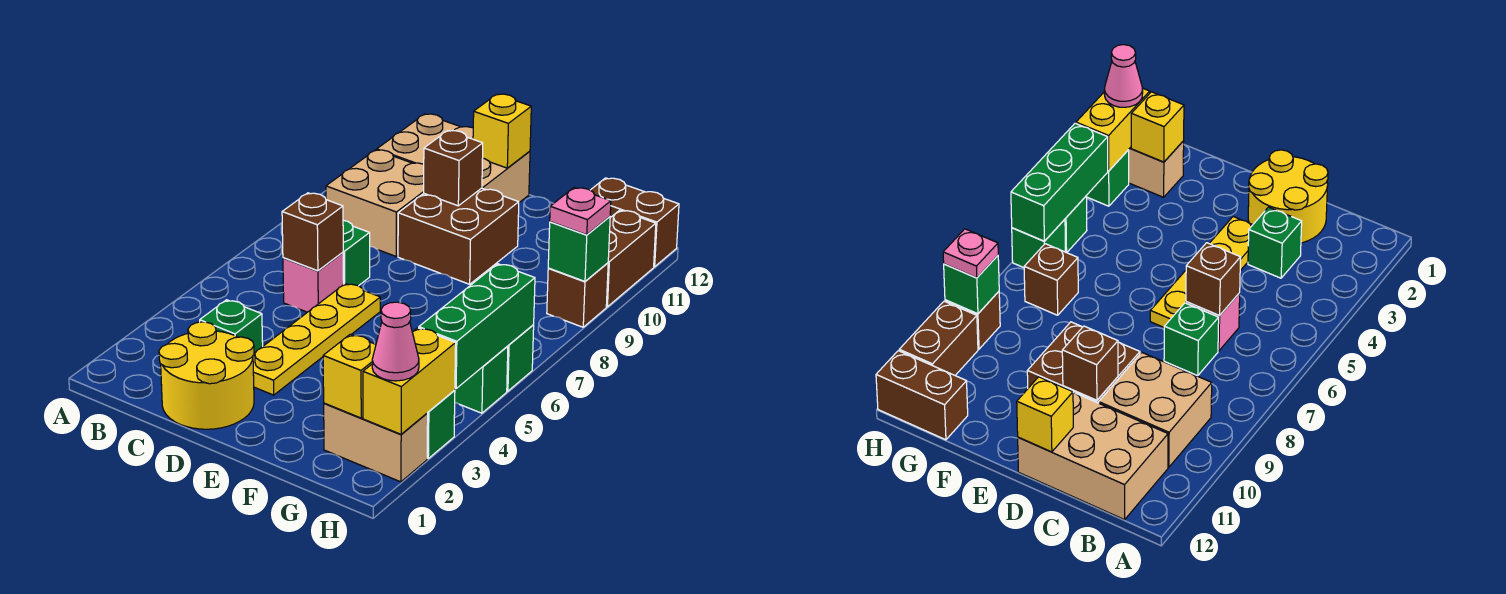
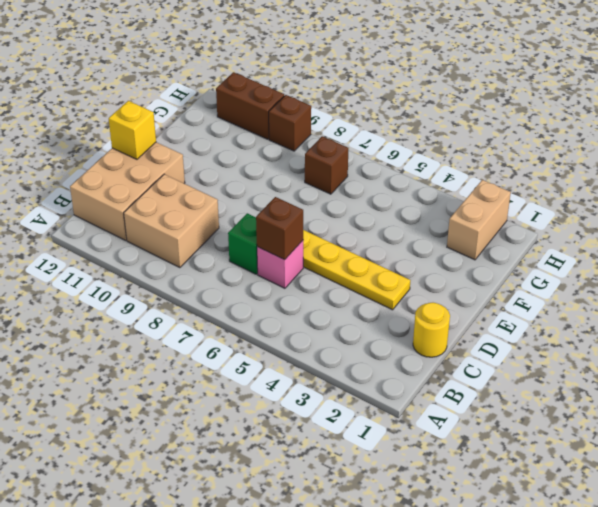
yellow 1x1 round brick [413,303,450,357] -> yellow 2x2 round brick [159,322,254,429]
none -> green 1x1 brick [200,300,263,353]
none -> brown 2x2 brick [398,188,519,284]
none -> brown 1x2 brick [591,178,679,267]

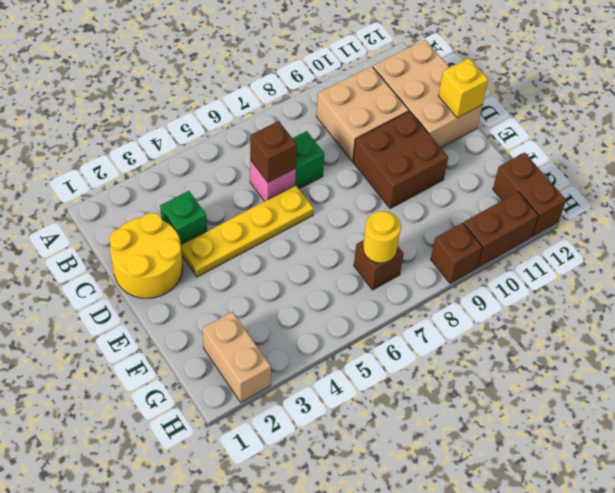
yellow 1x1 round brick [363,211,401,263] -> none
none -> green 1x1 brick [427,390,455,458]
none -> green 1x1 brick [455,346,508,413]
none -> green 1x1 brick [507,325,534,391]

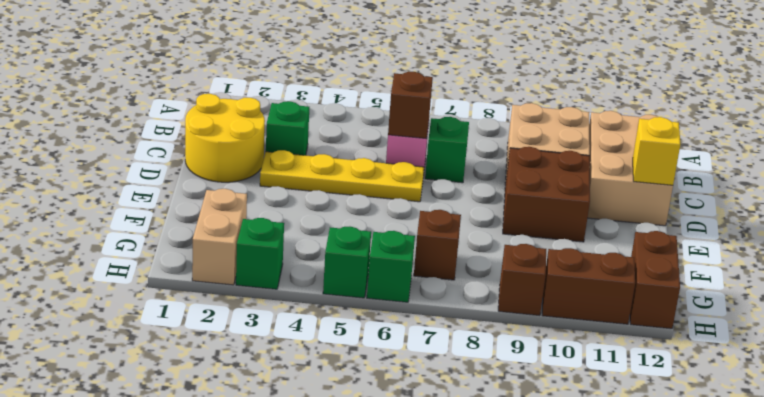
none -> brown 1x1 brick [424,131,483,206]
none -> yellow 1x1 brick [323,334,376,418]
none -> yellow 1x2 brick [363,328,456,434]

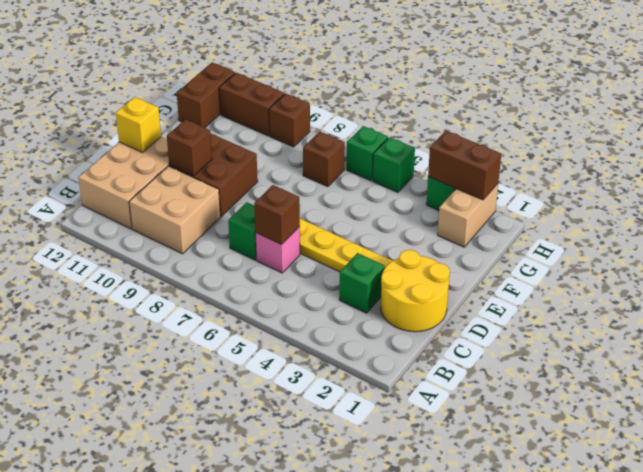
brown 1x2 brick [428,131,501,200] -> yellow 1x2 brick [363,328,456,434]
none -> yellow 1x1 brick [323,334,376,418]
none -> green 1x3 brick [419,264,535,389]
none -> green 1x1 brick [548,217,610,281]

